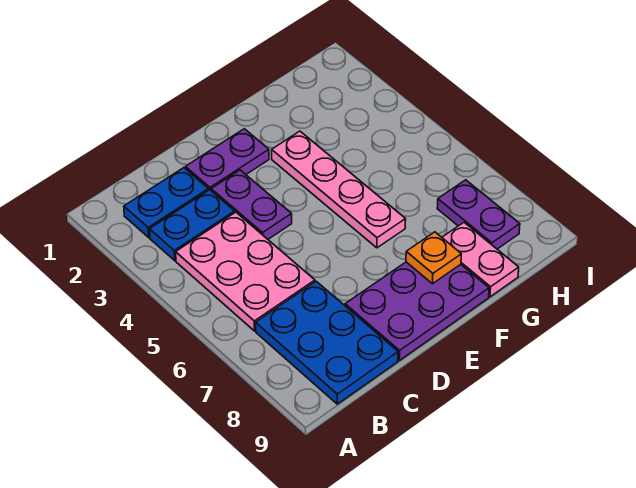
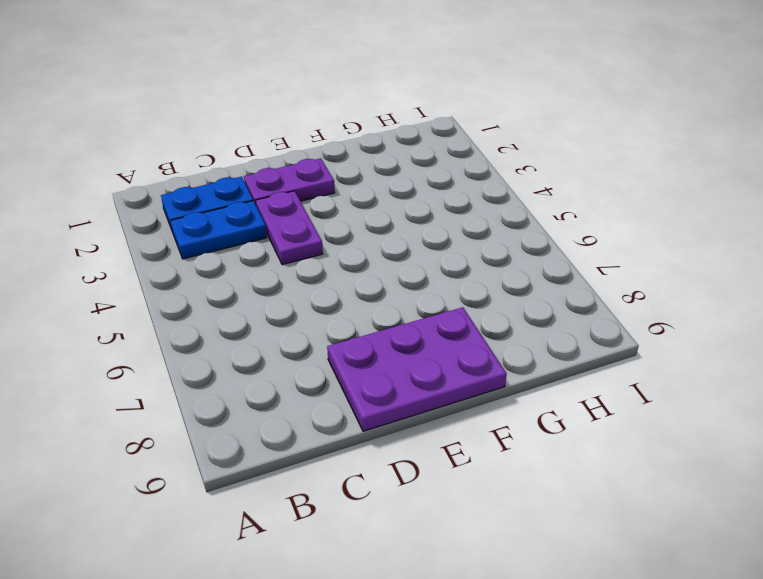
none -> pink 2x3 plate [176,212,315,331]
none -> blue 2x3 plate [256,281,398,404]

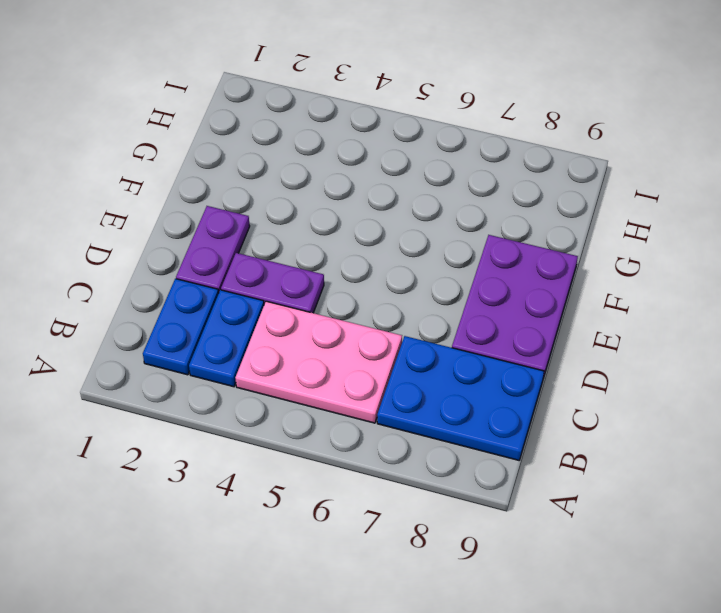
none -> pink 1x4 plate [272,131,406,248]
none -> pink 1x2 plate [442,223,519,297]

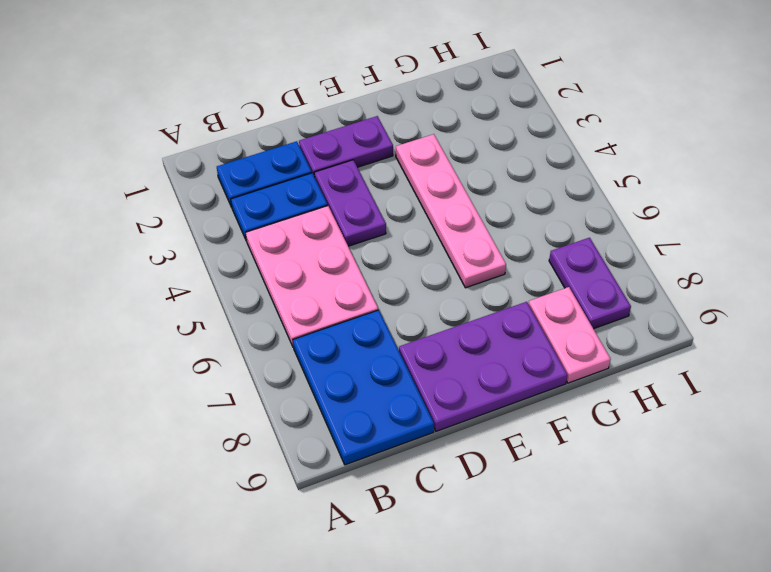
none -> orange 1x1 plate [406,232,461,284]

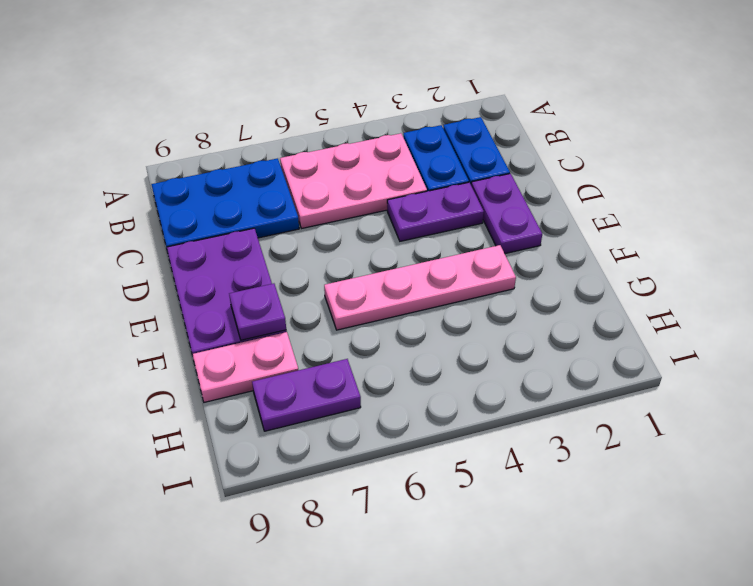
purple 1x1 plate [229,284,286,340] -> orange 1x1 plate [406,232,461,284]

